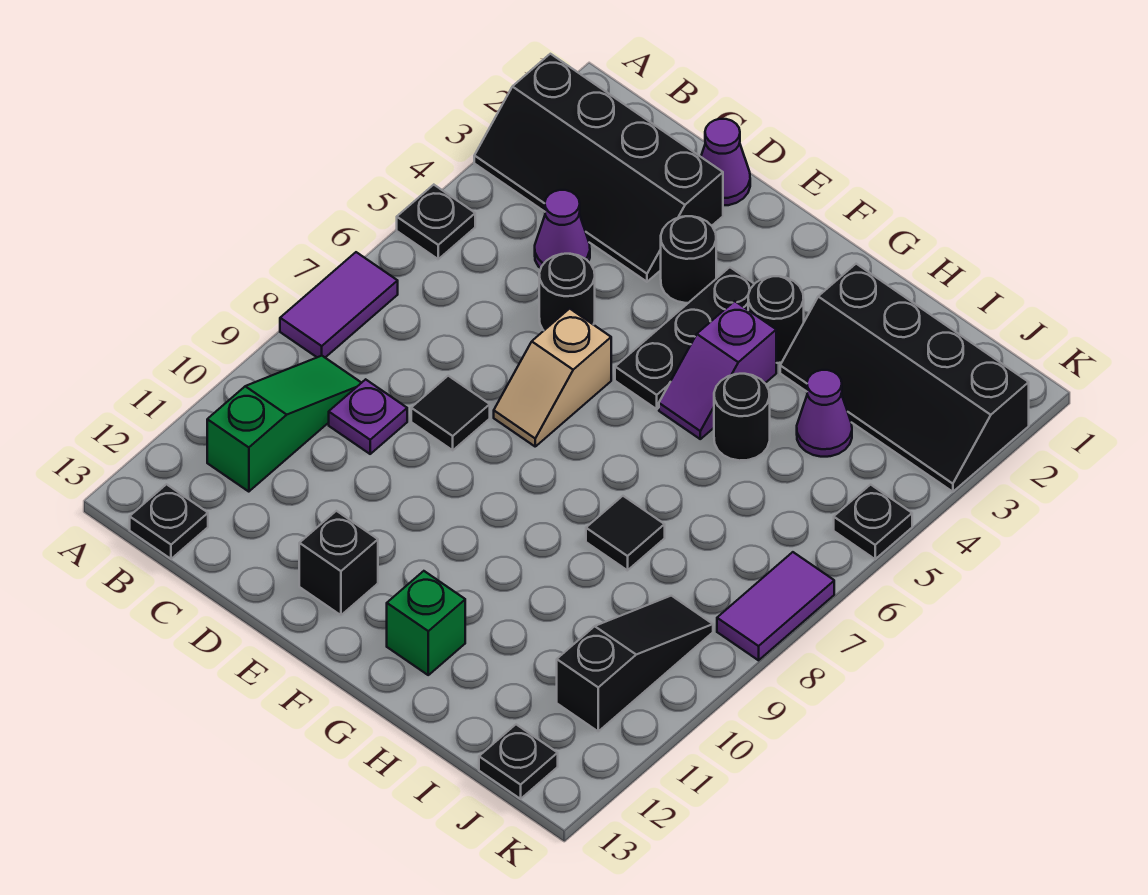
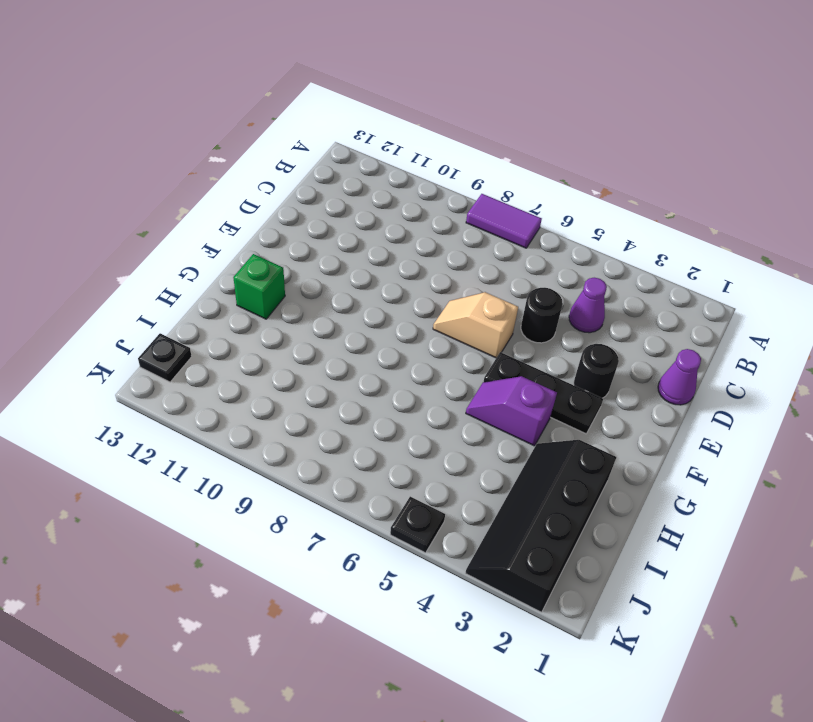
none -> black 2x4 slope [474,54,723,282]
none -> black 1x1 plate [397,185,475,259]
none -> green 1x3 slope [207,356,361,492]

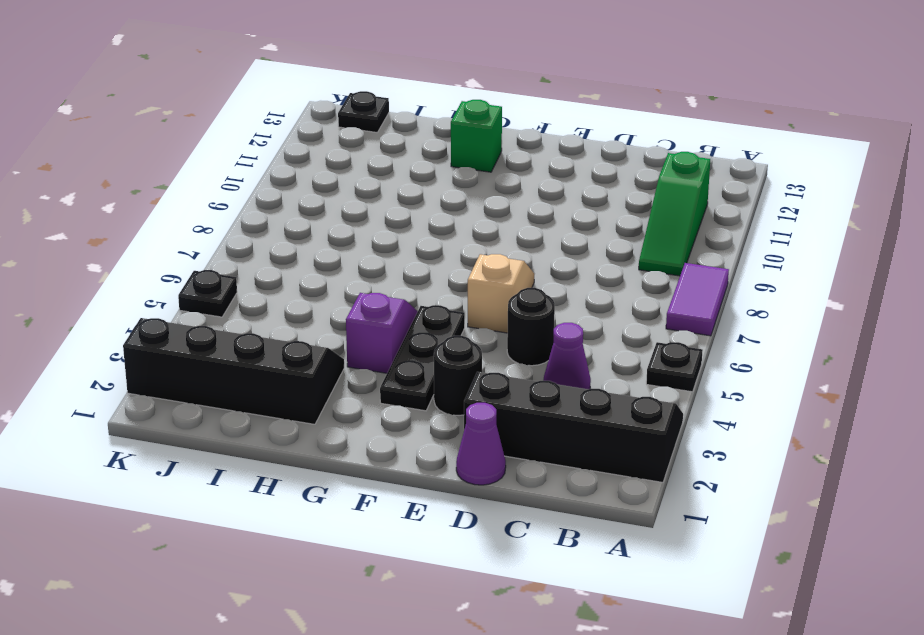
none -> black 1x1 plate [130,484,208,559]
none -> purple 1x1 plate [329,379,407,454]
none -> black 1x1 tile [411,376,490,450]

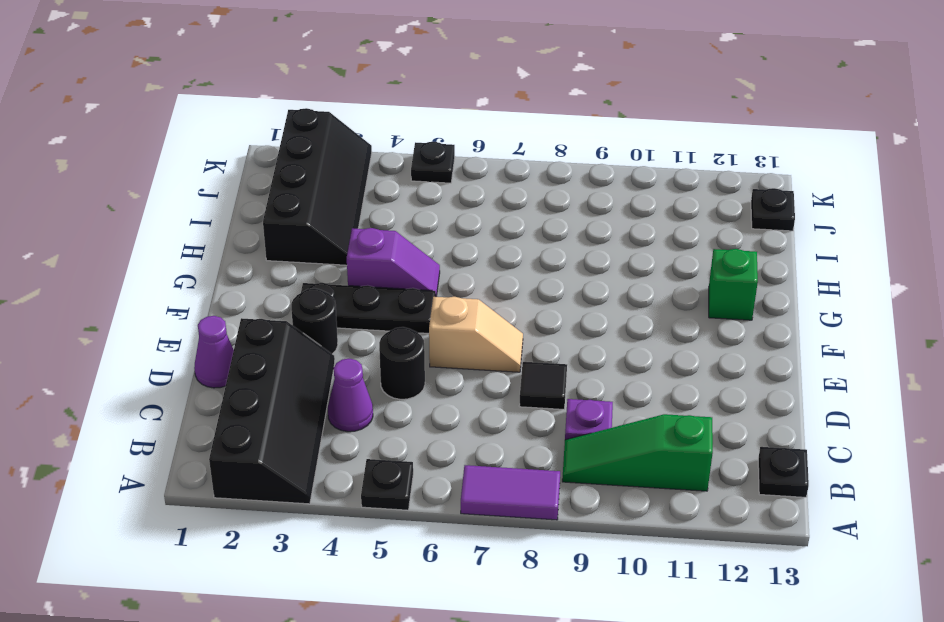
none -> black 1x1 brick [299,511,378,615]
none -> black 1x1 round brick [748,276,804,363]
none -> black 1x1 round brick [714,374,770,461]

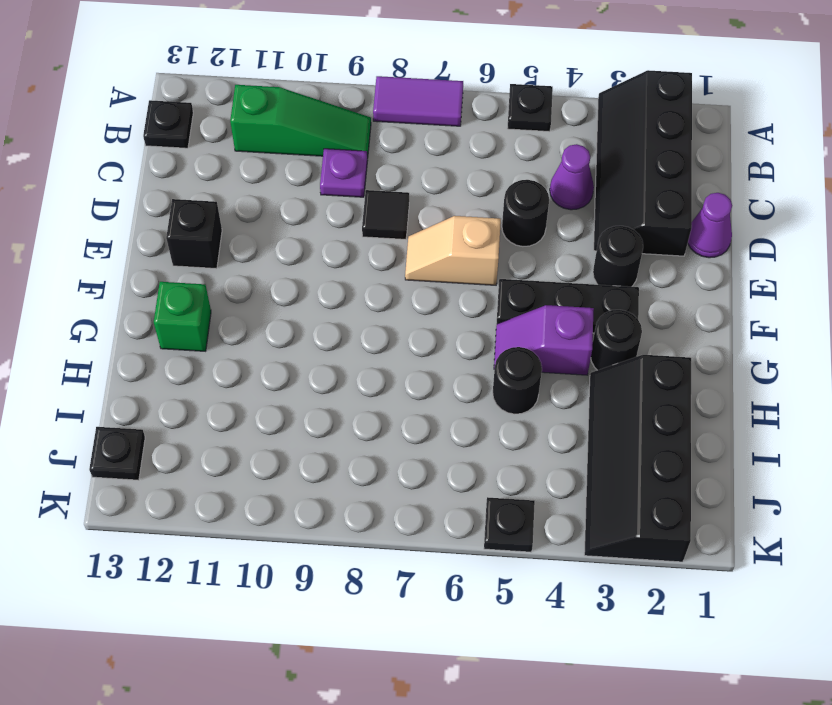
none -> black 1x1 tile [586,496,665,570]
none -> purple 1x1 cone [797,370,852,457]
none -> black 1x3 slope [557,596,713,731]

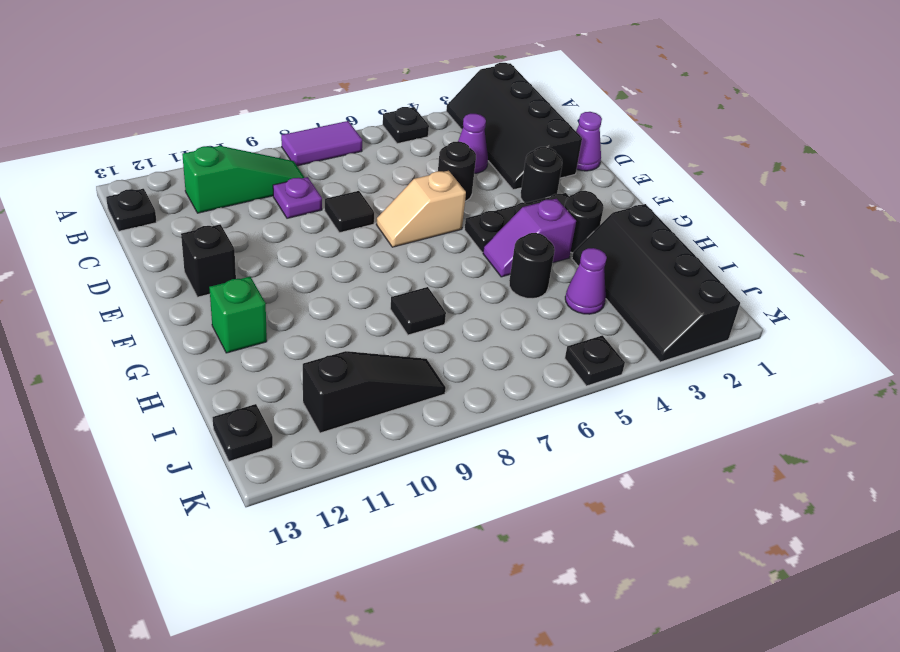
none -> purple 1x2 tile [717,552,834,660]

